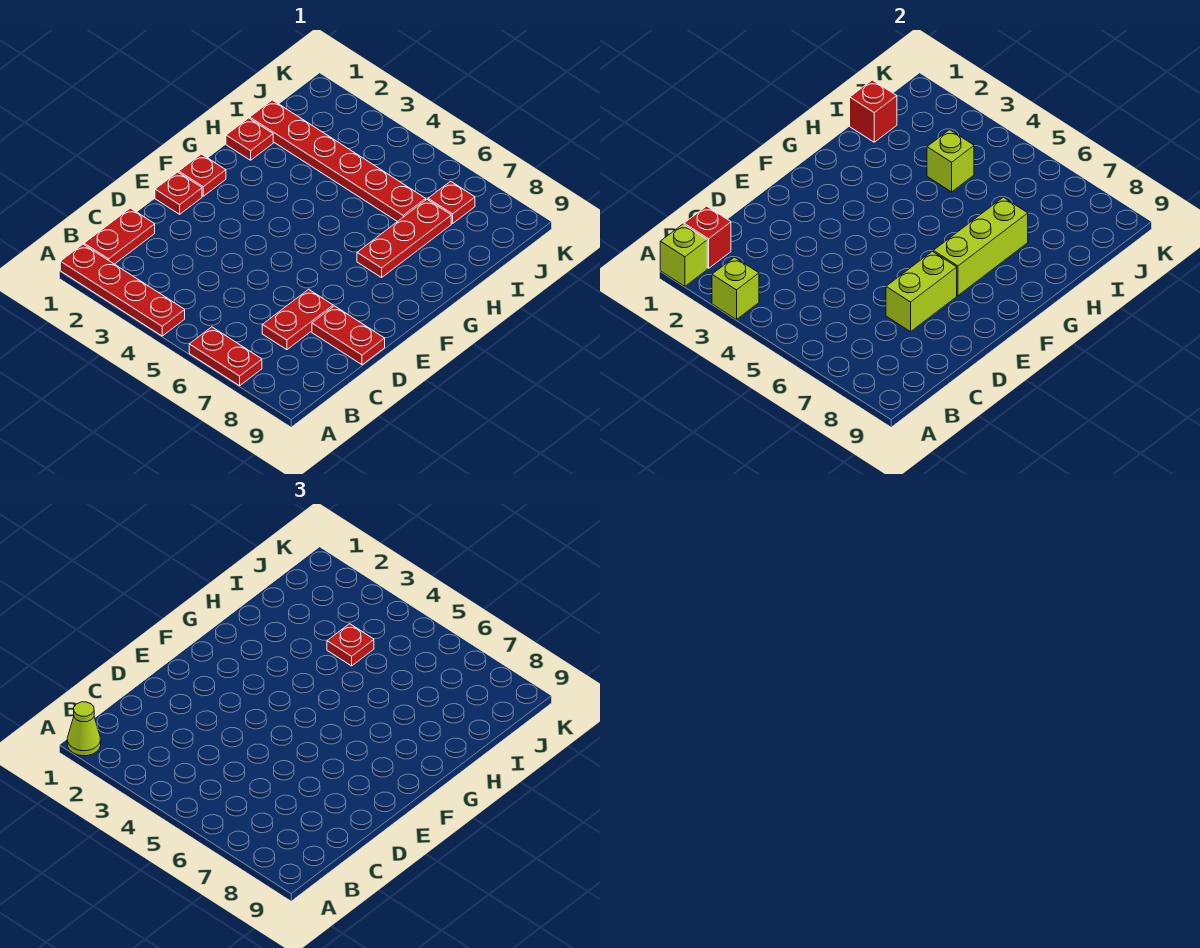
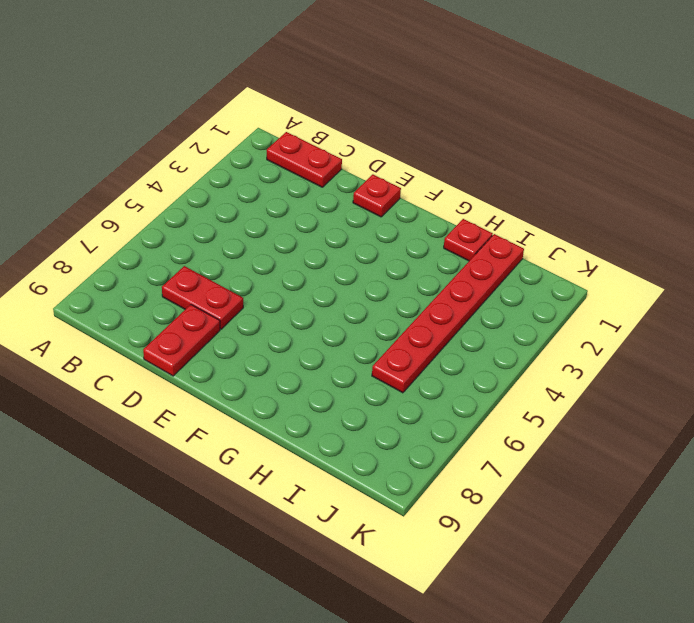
none -> red 1x4 plate [60,244,185,336]
none -> red 1x2 plate [189,327,262,386]
none -> red 1x1 plate [179,154,226,196]

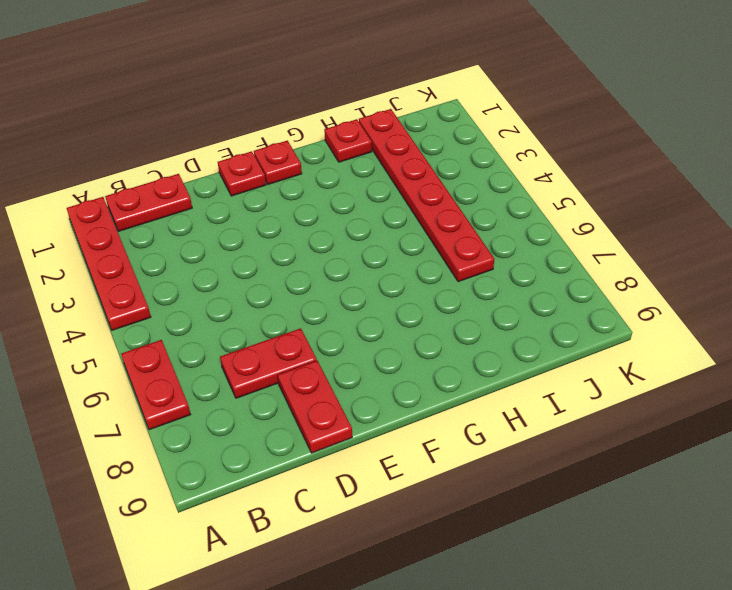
none -> red 1x3 plate [357,200,451,278]
none -> red 1x1 plate [428,181,475,223]
none -> lime 1x1 brick [660,224,707,286]

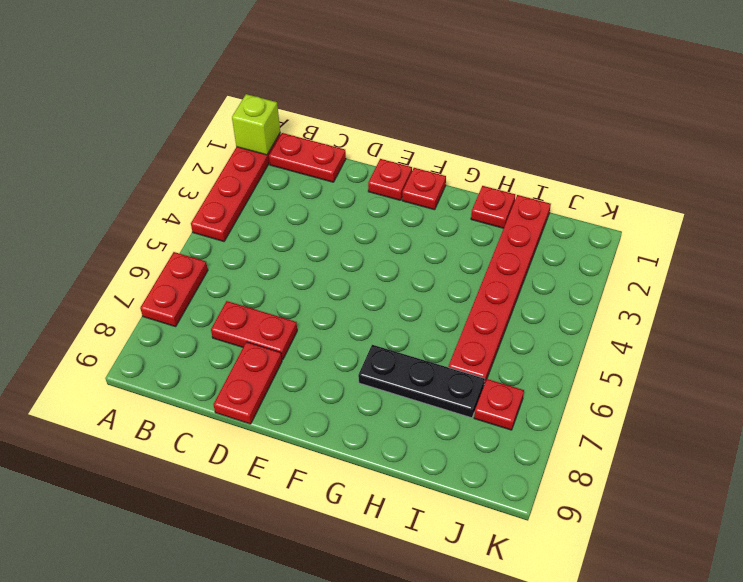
black 1x3 plate [358,345,485,418] -> red 1x3 plate [357,200,451,278]
none -> lime 1x1 brick [712,257,759,320]
none -> red 1x1 brick [684,206,731,268]
none -> lime 1x2 brick [886,251,957,332]

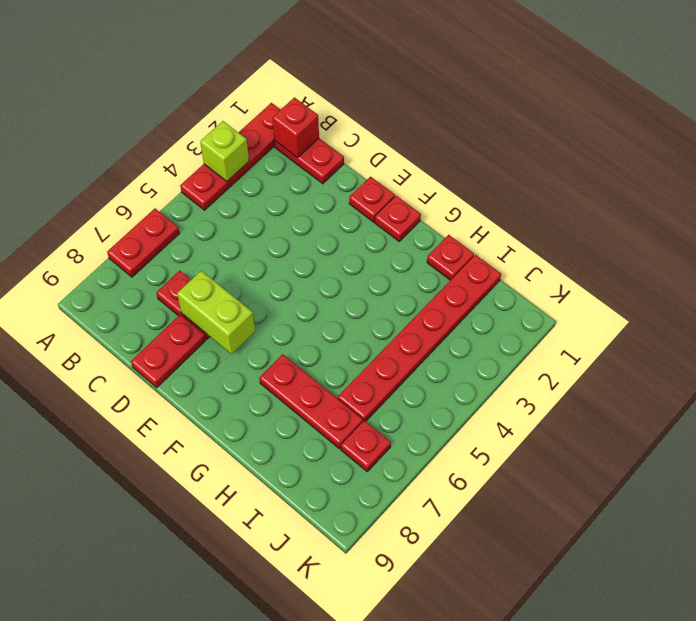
none -> lime 1x1 brick [660,224,707,286]
none -> lime 1x3 brick [933,197,1028,296]
none -> red 1x1 brick [850,80,897,142]

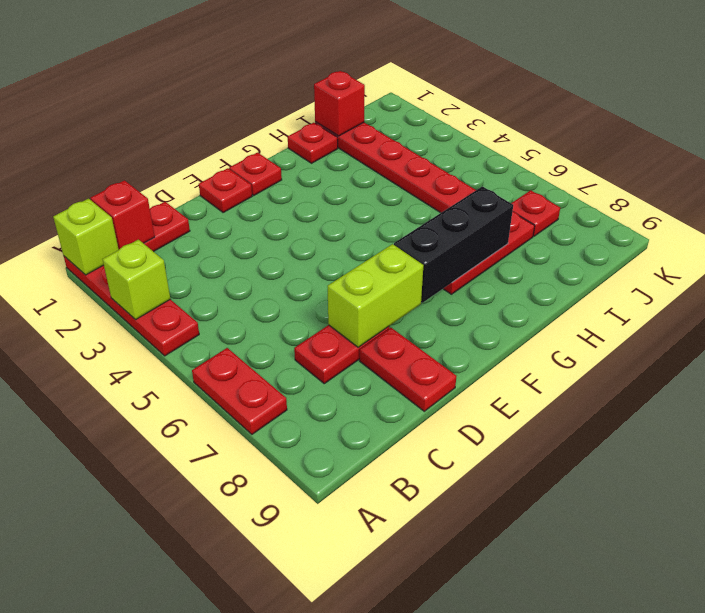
black 1x3 brick [394,186,513,303] -> lime 1x3 brick [933,197,1028,296]
none -> lime 1x1 brick [927,130,974,192]
none -> lime 1x1 cone [67,702,101,756]
none -> red 1x1 plate [327,624,374,666]

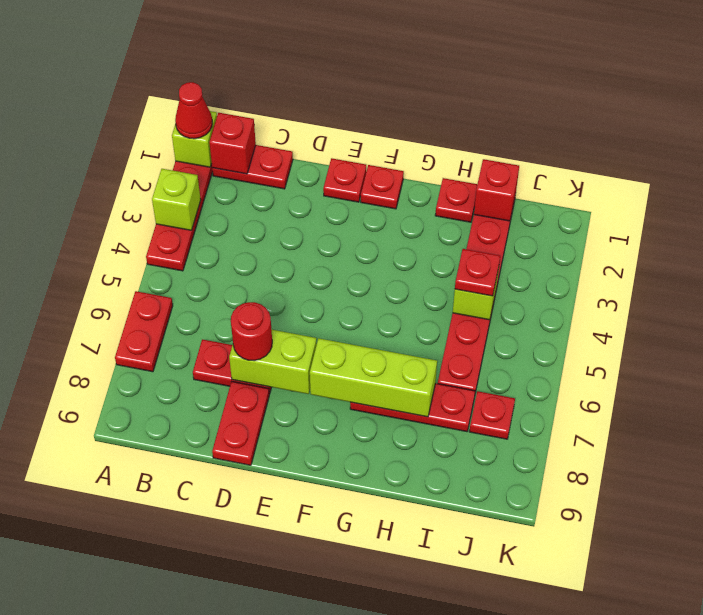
red 1x1 cone [175,82,212,139] -> lime 1x1 cone [67,702,101,756]
red 1x1 round brick [231,302,272,361] -> none

